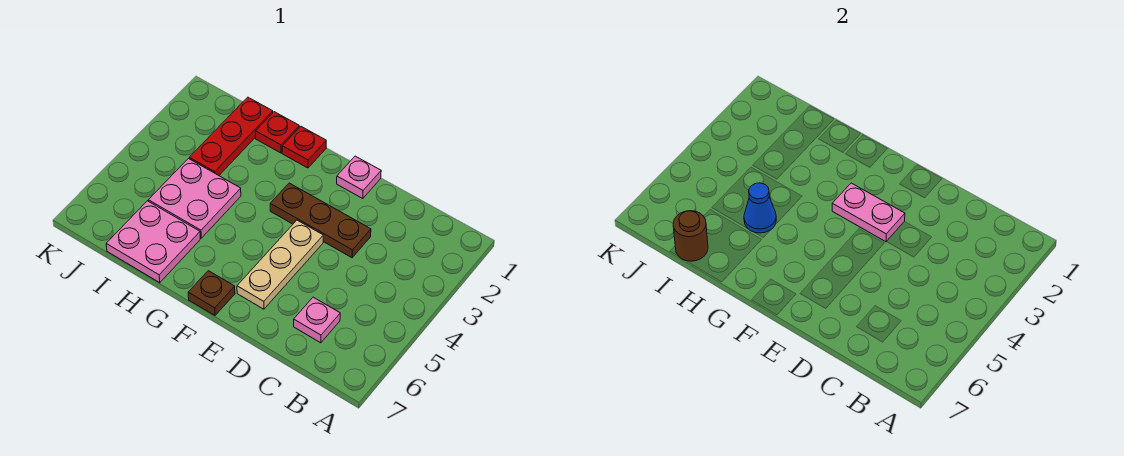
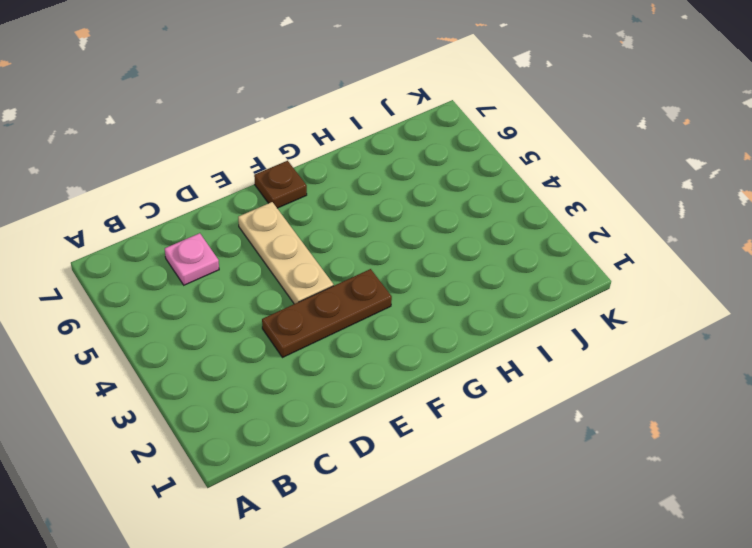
none -> pink 1x1 plate [337,156,381,198]
none -> red 1x1 plate [282,127,326,168]
none -> red 1x1 plate [256,112,299,153]

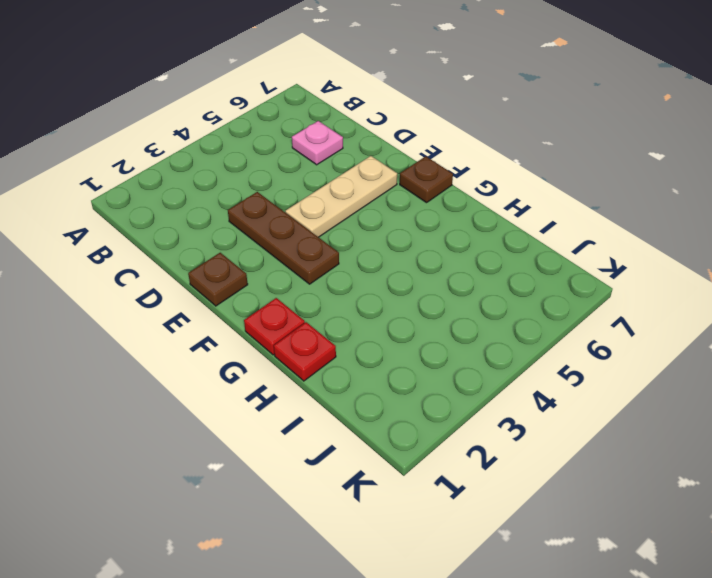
brown 1x1 plate [188,253,248,306] -> pink 1x1 plate [337,156,381,198]
none -> pink 2x2 plate [148,159,241,238]
none -> pink 2x2 plate [106,201,200,283]
none -> red 1x3 plate [189,97,273,175]

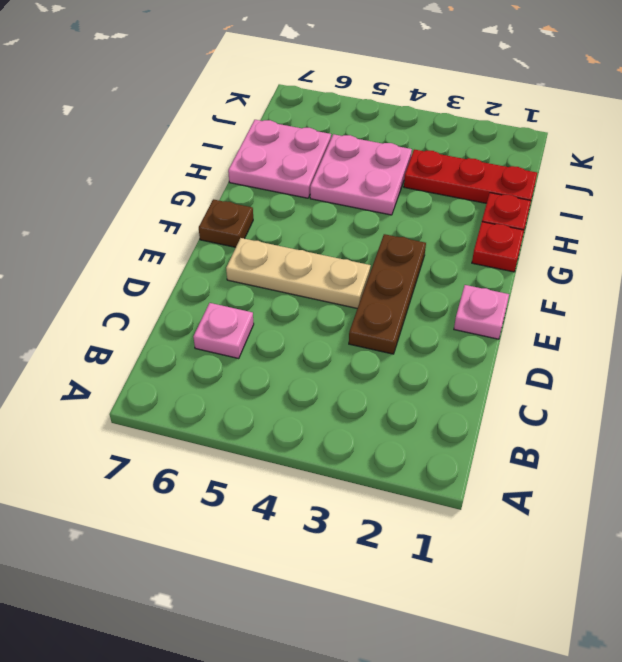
none -> pink 1x2 plate [832,183,905,242]
none -> blue 1x1 cone [744,183,776,233]
none -> brown 1x1 round brick [673,211,708,261]

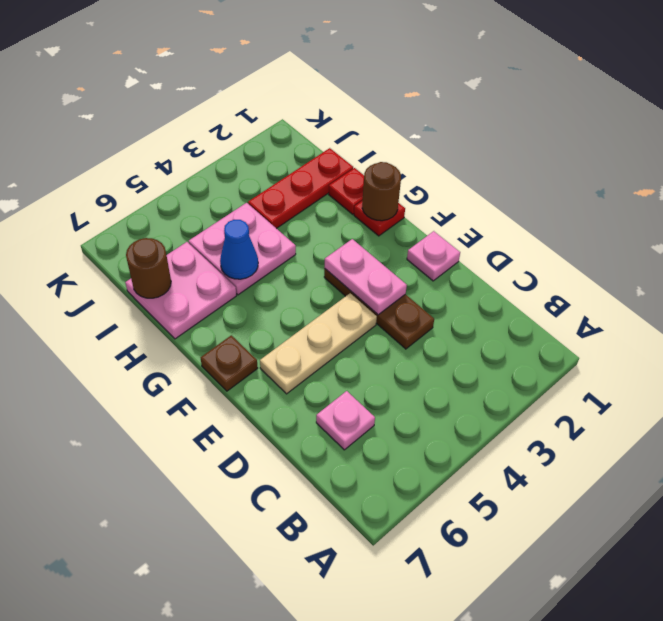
brown 1x1 round brick [362,162,401,221] -> none

